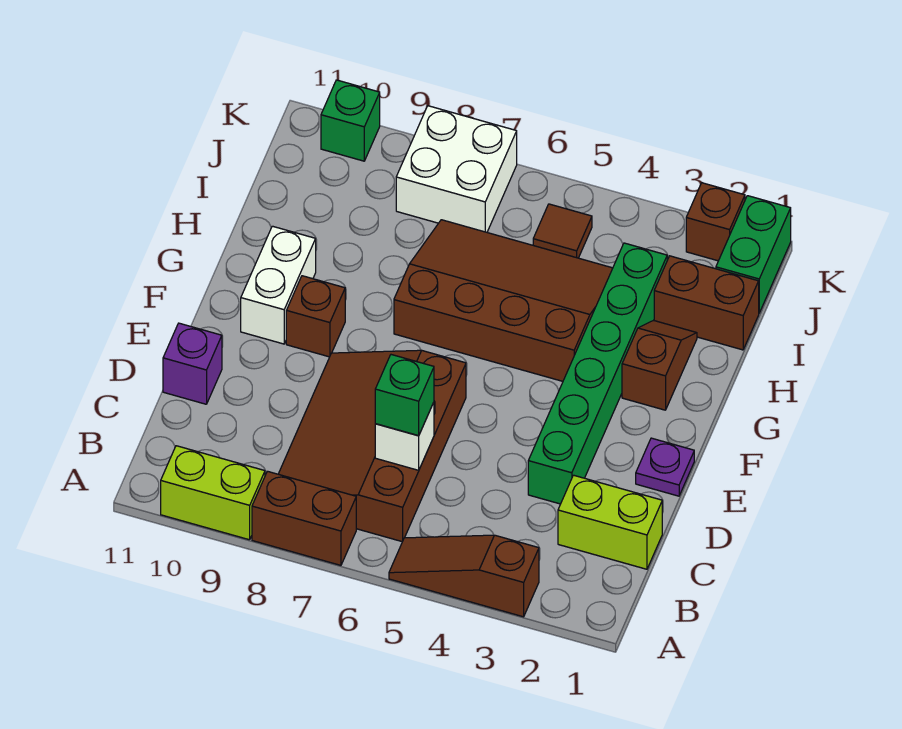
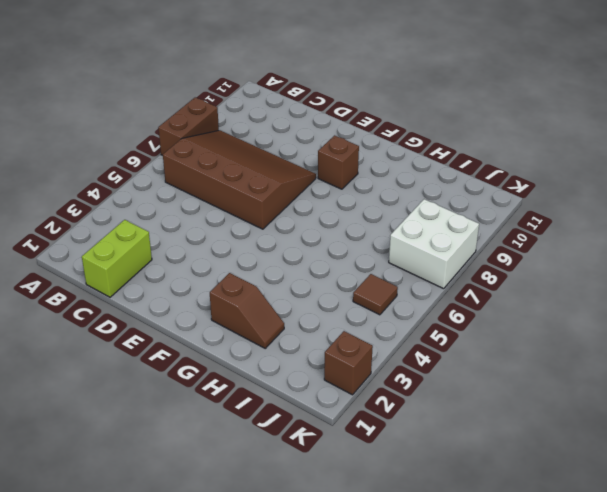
none -> brown 1x3 slope [389,535,539,617]
none -> lime 1x2 brick [161,446,265,540]
none -> green 1x6 brick [528,243,667,504]

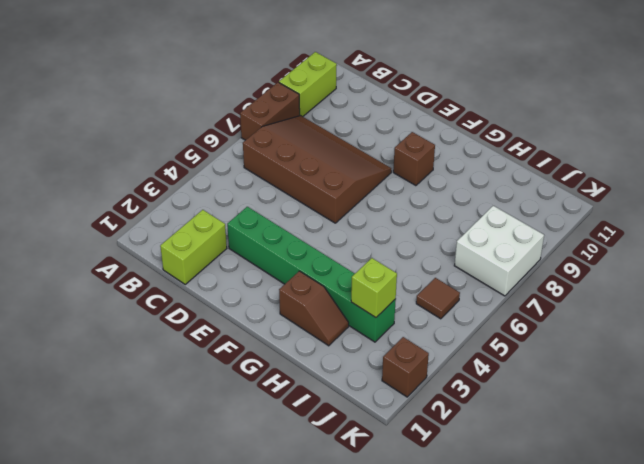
lime 1x1 brick [351,258,397,318] -> none
none -> brown 1x3 slope [389,535,539,617]
none -> purple 1x1 brick [163,323,222,404]
none -> purple 1x1 plate [636,438,694,496]

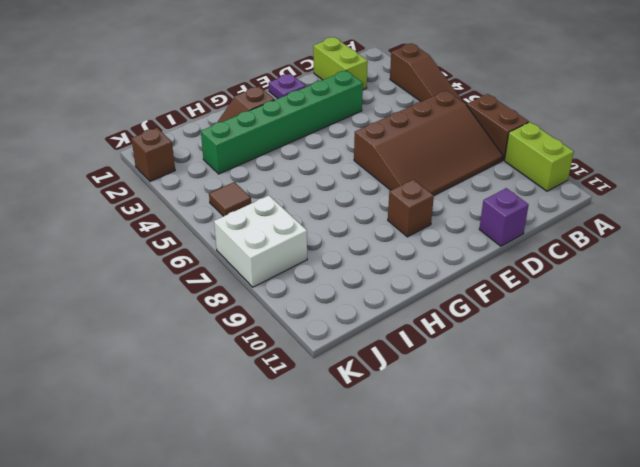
none -> white 1x2 brick [241,226,316,344]
none -> brown 3x4 slope [394,220,613,381]
none -> brown 1x2 brick [654,256,759,350]

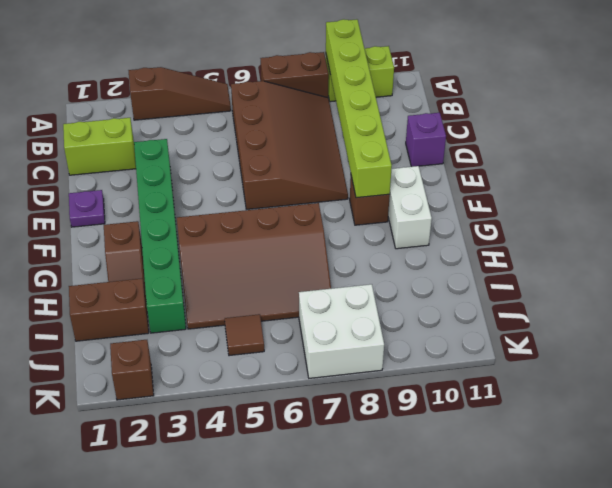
lime 1x6 brick [326,19,392,198] -> none
none -> green 1x2 brick [716,196,791,313]
none -> green 1x1 brick [321,80,380,161]
none -> white 1x1 brick [375,402,434,470]

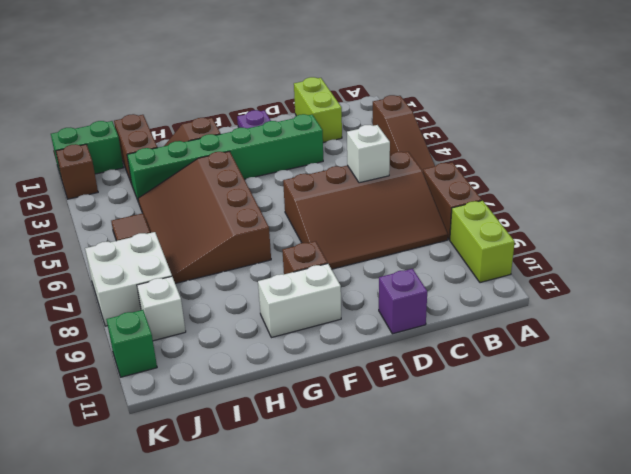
white 1x1 brick [137,276,186,341] -> none
none -> green 1x1 brick [375,355,434,436]

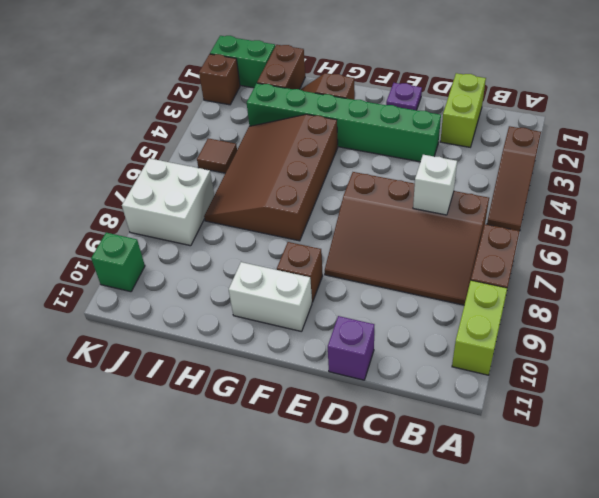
none -> green 1x1 brick [375,355,434,436]

